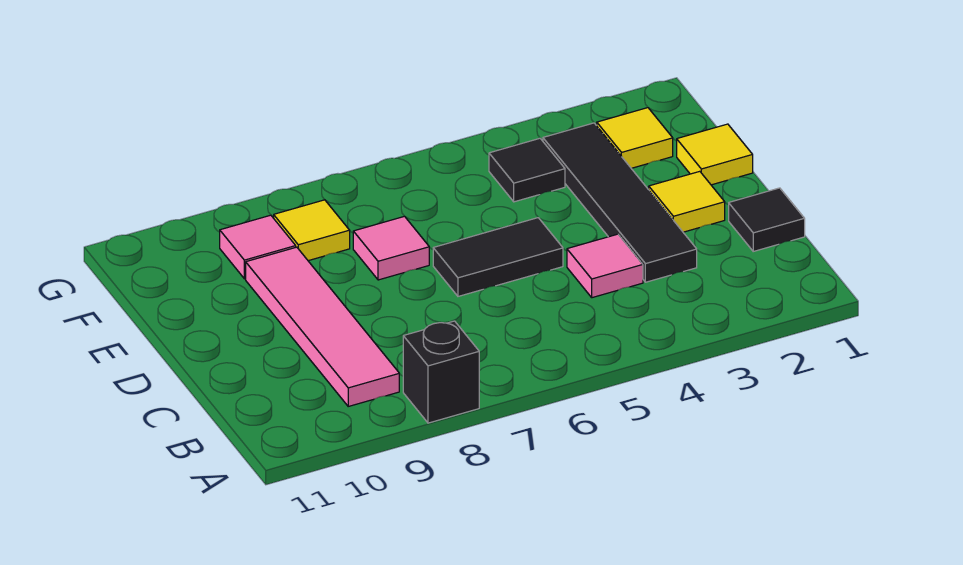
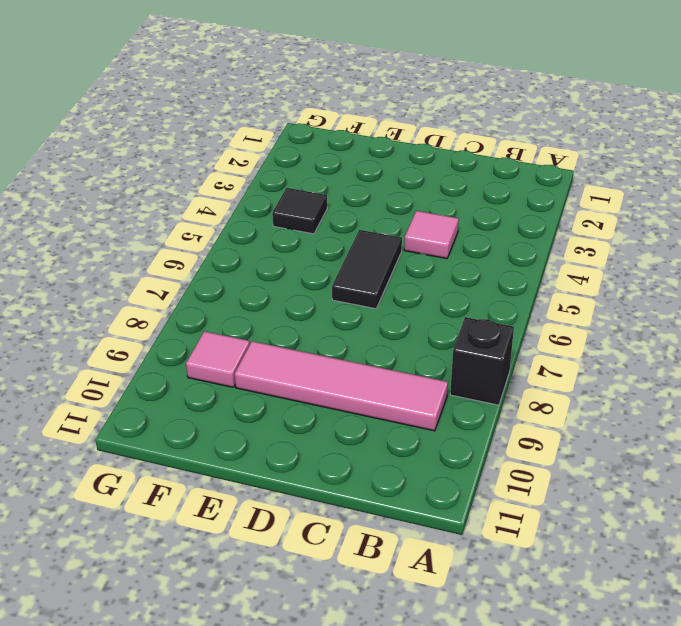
none -> black 1x1 tile [729,188,805,251]
none -> black 1x4 tile [543,123,697,282]
none -> yellow 1x1 tile [649,171,725,232]

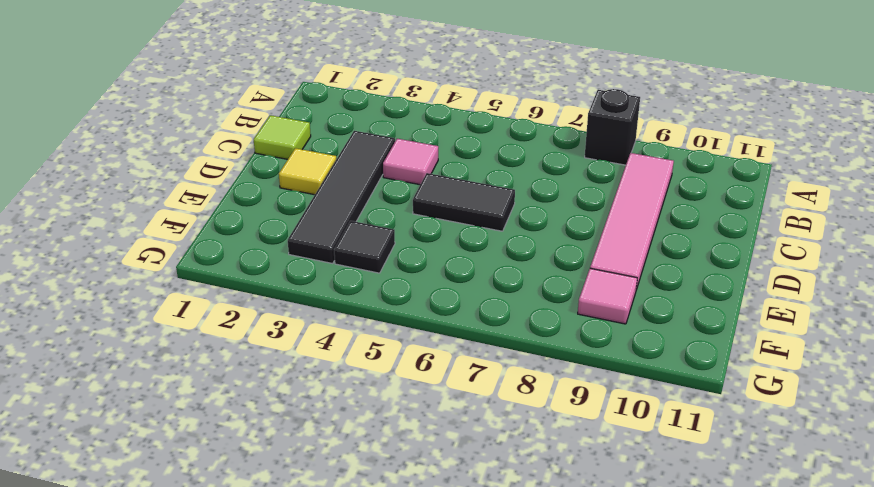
lime 1x1 tile [254,115,311,159] -> black 1x1 tile [729,188,805,251]
none -> yellow 1x1 tile [677,124,753,185]
none -> pink 1x1 tile [353,216,429,280]
none -> yellow 1x1 tile [597,108,673,168]

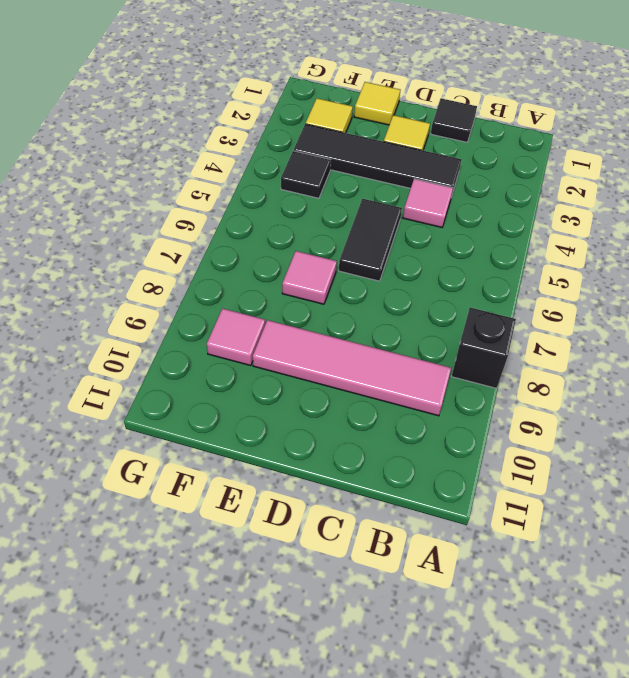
none -> yellow 1x1 tile [274,200,350,261]

